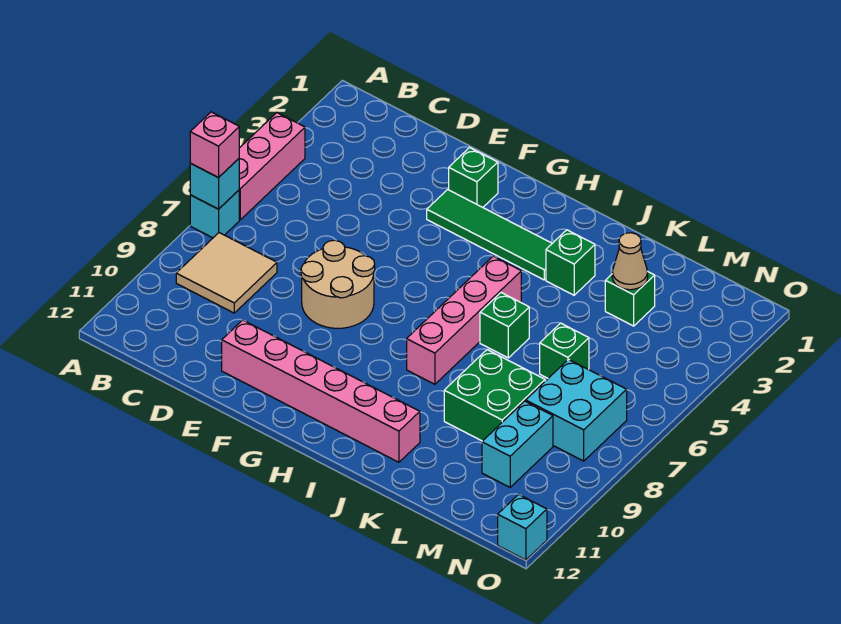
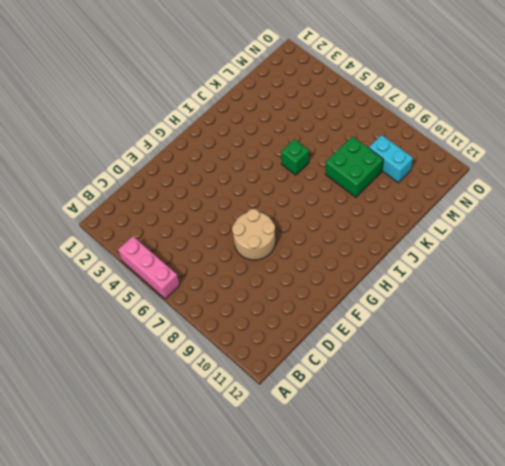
none -> cyan 1x1 brick [190,190,239,238]
none -> tan 2x2 tile [176,233,277,313]
none -> pink 1x6 brick [222,320,420,462]

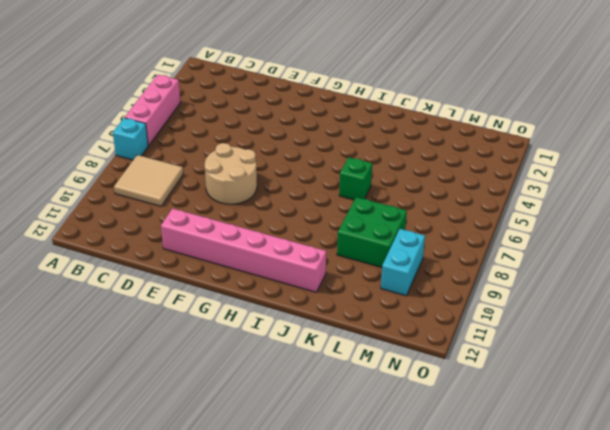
none -> green 1x1 brick [449,147,498,207]
none -> green 1x4 tile [427,190,552,280]
none -> pink 1x4 brick [407,256,521,384]

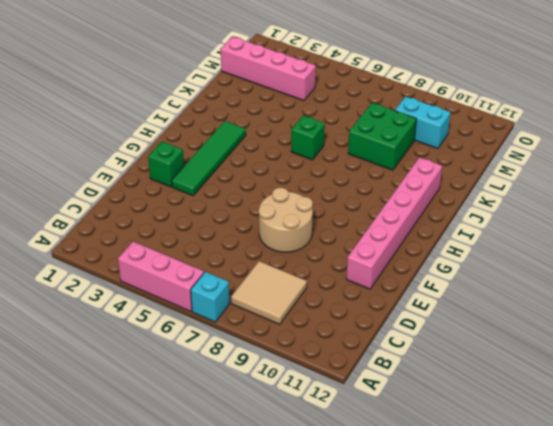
pink 1x4 brick [221,37,316,101] -> pink 1x4 brick moved to [407,256,521,384]
none -> green 1x1 brick [546,230,595,295]
none -> green 1x1 brick [605,272,655,326]
none -> green 1x1 brick [540,323,589,378]

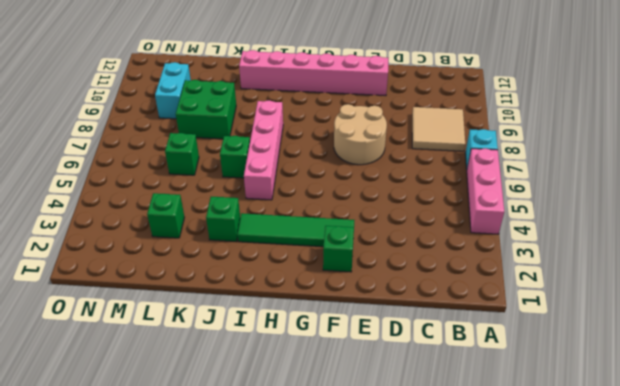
none -> cyan 2x2 brick [526,359,627,461]
none -> cyan 1x1 brick [498,494,547,560]
none -> cyan 1x1 brick [190,159,239,209]

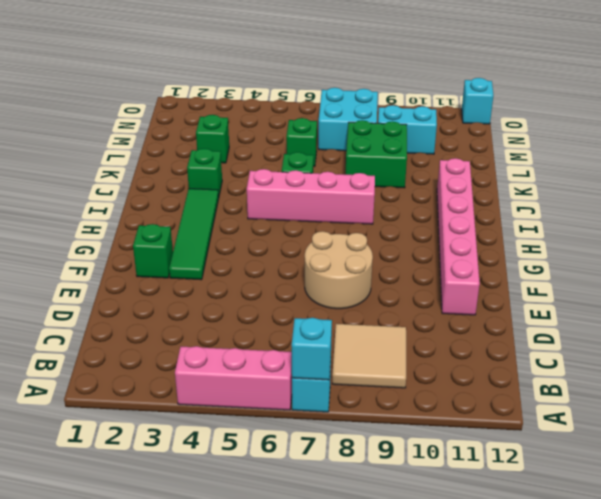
none -> tan 1x1 cone [612,233,648,290]
none -> pink 1x1 brick [190,112,239,178]

